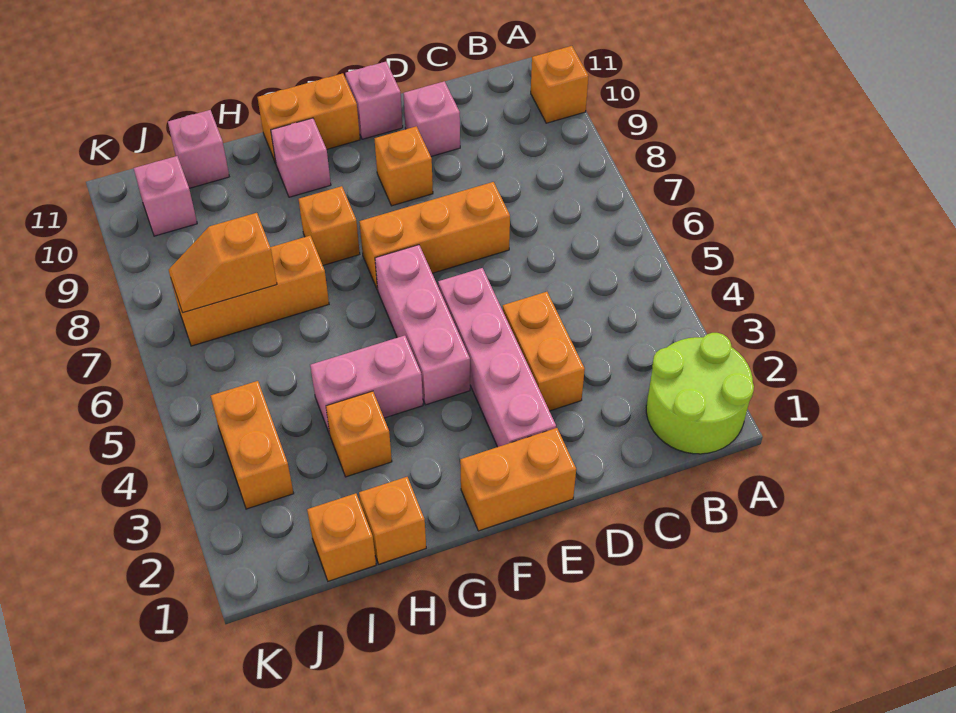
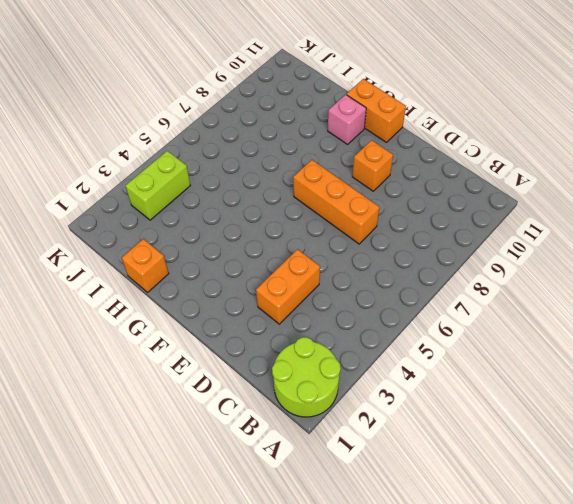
lime 1x2 brick [126,151,190,220] -> orange 1x2 brick [211,381,294,509]
none -> orange 1x1 brick [531,46,588,123]
none -> pink 1x1 brick [403,81,460,156]
none -> orange 1x2 brick [460,428,576,531]

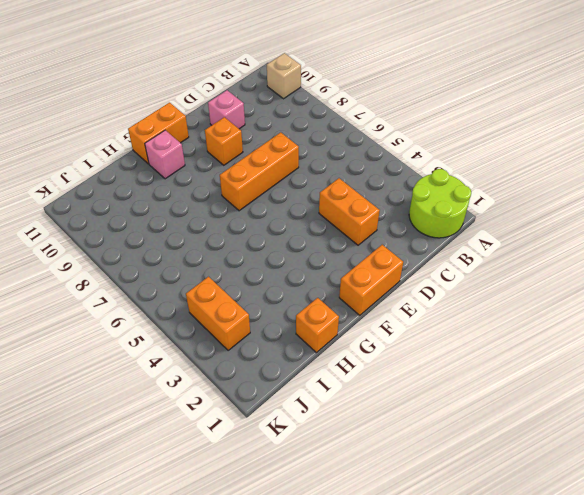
tan 1x1 brick [267,53,301,99] -> orange 1x1 brick [531,46,588,123]
none -> pink 1x4 brick [438,268,556,447]
none -> pink 1x1 brick [345,62,403,139]
none -> pink 1x3 brick [375,245,470,405]

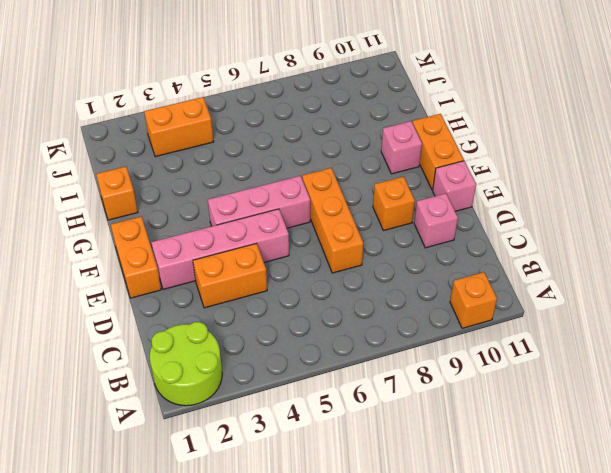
none -> pink 1x2 brick [310,336,423,435]
none -> orange 1x1 brick [299,186,360,265]
none -> orange 1x1 brick [326,391,392,477]

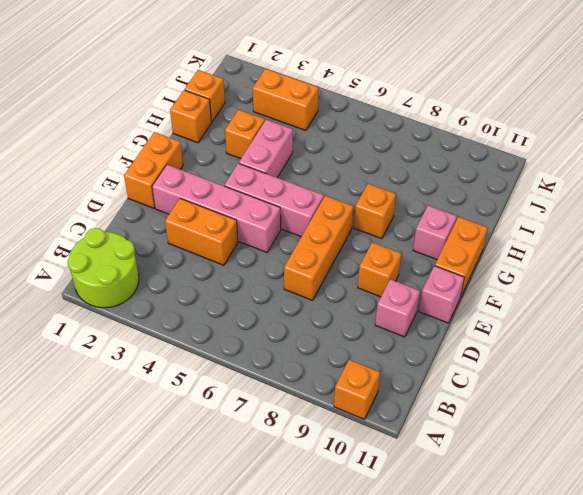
none -> orange 1x3 brick [171,236,329,346]
none -> pink 1x1 brick [168,110,229,188]
none -> pink 1x1 brick [134,156,197,236]

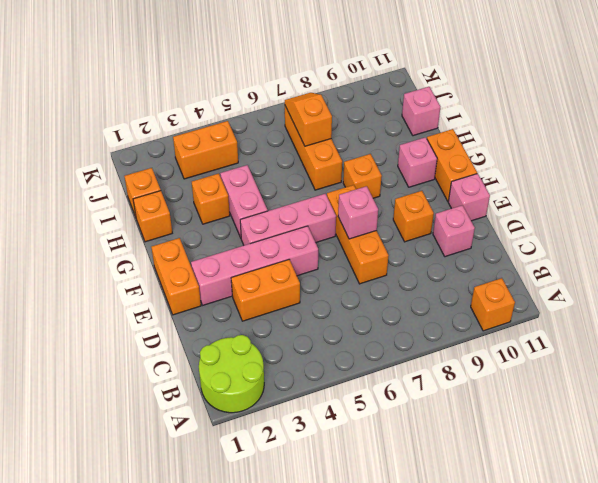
pink 1x1 brick [338,186,378,239] -> pink 1x1 brick moved to [134,156,197,236]

